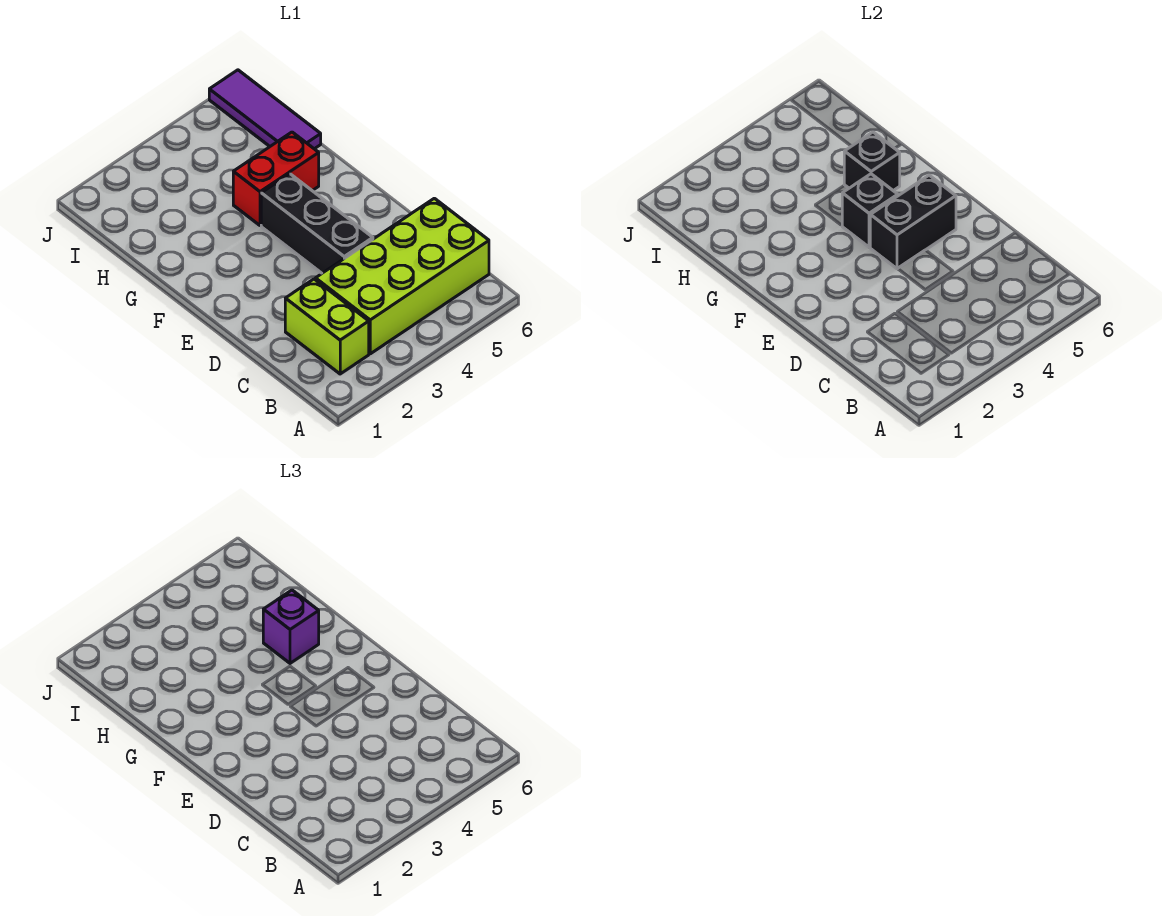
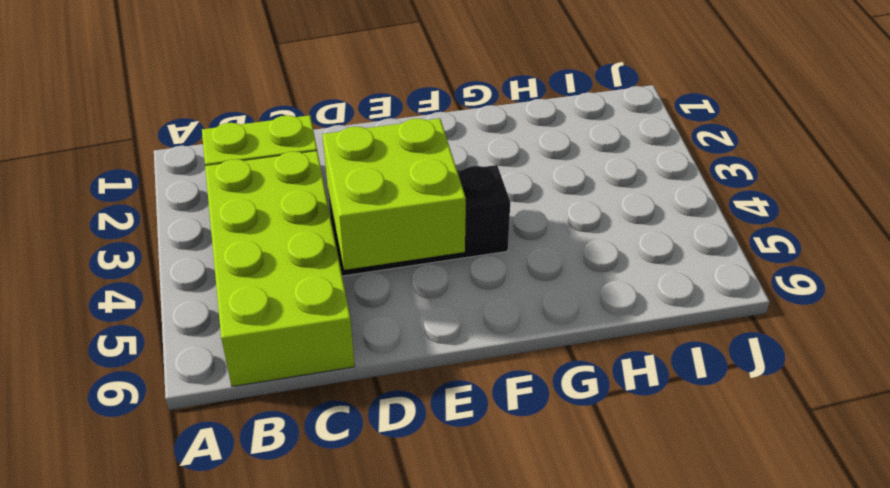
lime 2x2 brick [322,119,466,270] -> black 1x2 brick [870,175,956,269]
none -> red 1x2 brick [233,132,319,225]
none -> purple 1x3 tile [209,70,321,149]

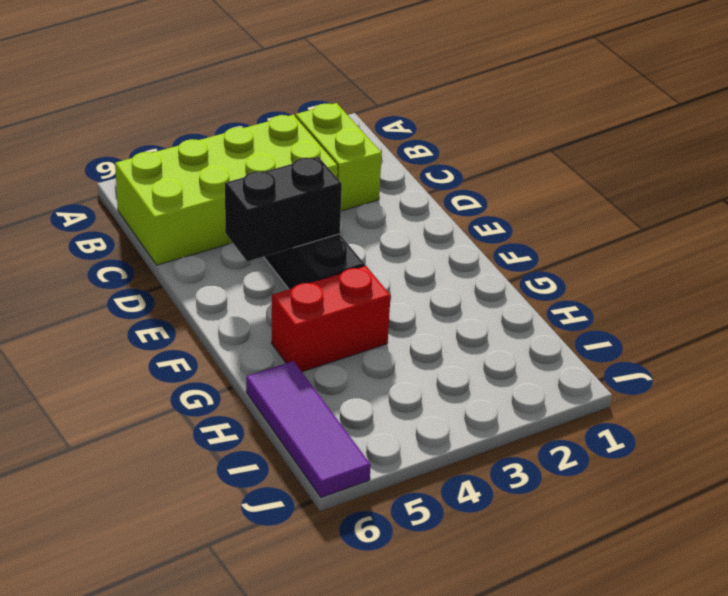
none -> black 1x1 brick [842,174,898,247]
none -> black 1x1 brick [844,132,900,191]

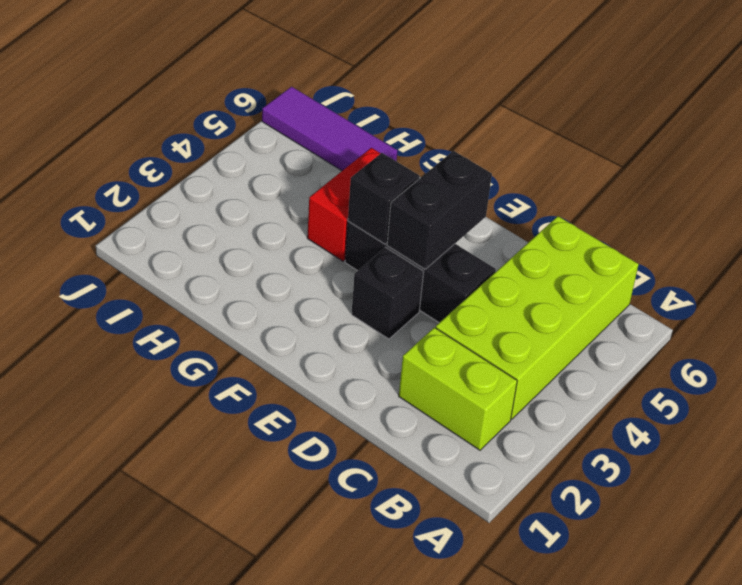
black 1x1 brick [351,247,424,339] -> black 1x1 brick moved to [844,132,900,191]
none -> purple 1x1 brick [263,590,319,663]

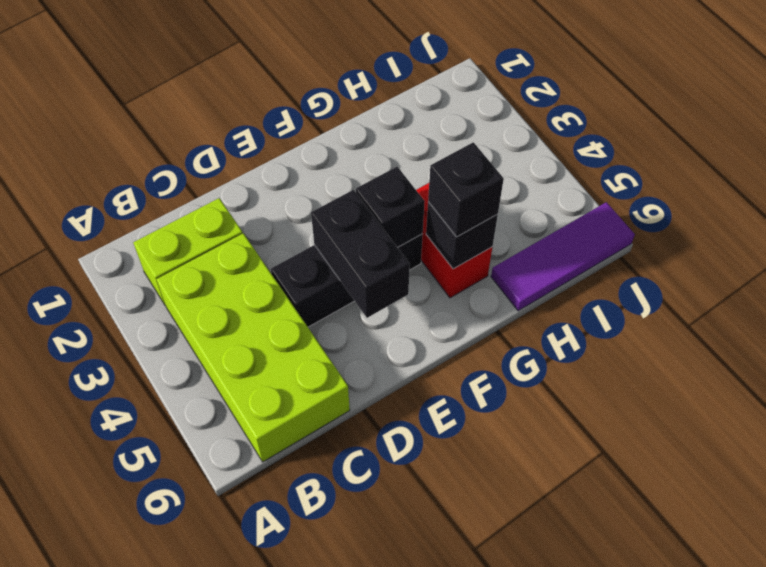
black 1x1 brick [428,142,504,237] -> purple 1x1 brick [263,590,319,663]

